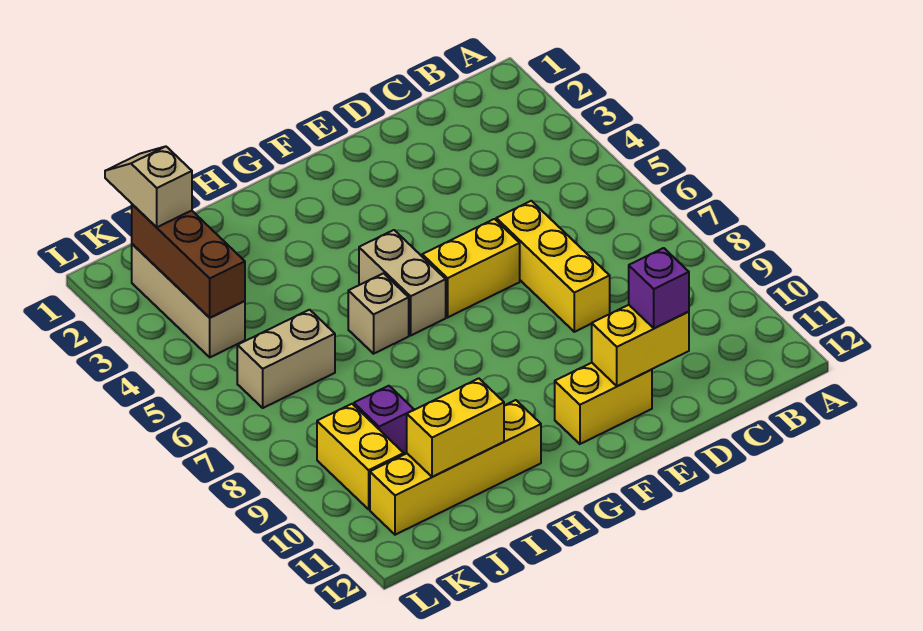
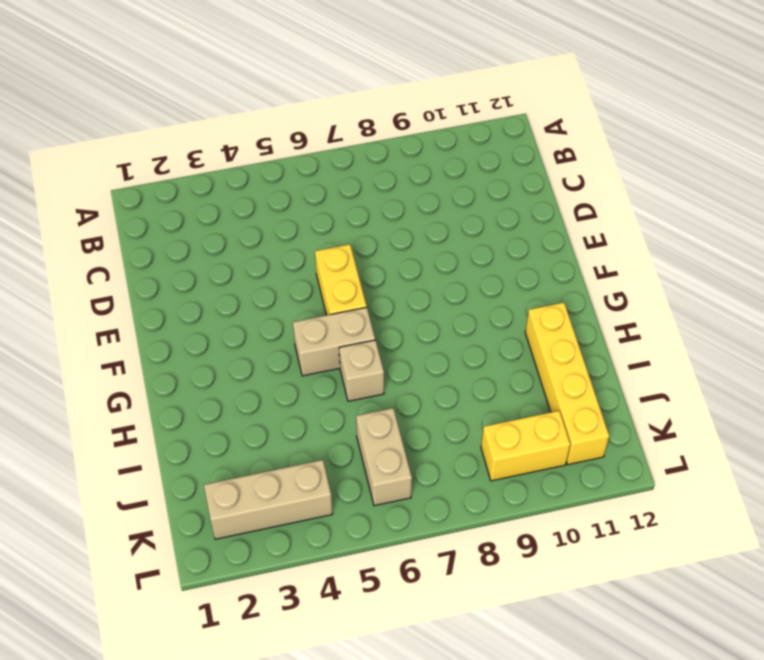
none -> yellow 1x3 brick [496,201,610,332]
none -> yellow 1x2 brick [555,363,652,444]
none -> purple 1x1 brick [354,386,414,454]

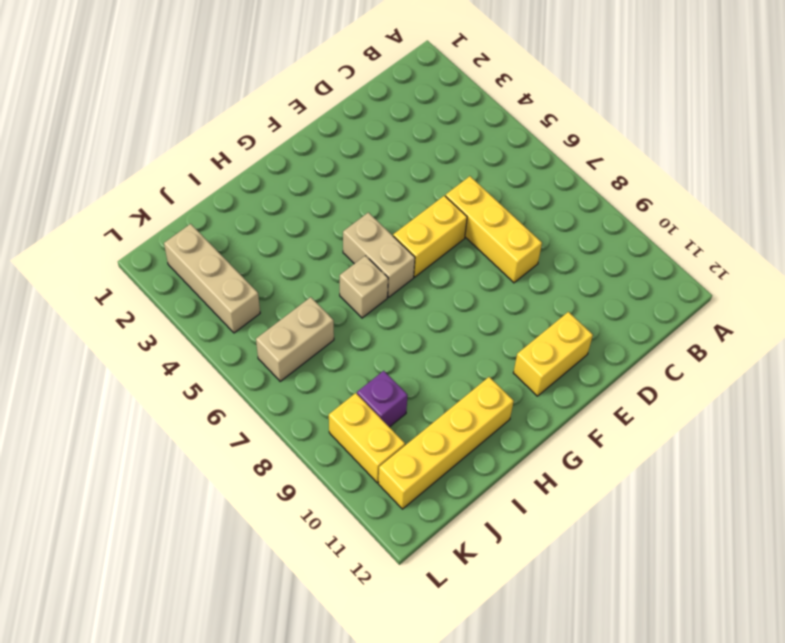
none -> yellow 1x2 brick [592,305,689,386]
none -> yellow 1x2 brick [407,378,504,477]
none -> brown 1x3 brick [132,204,245,318]

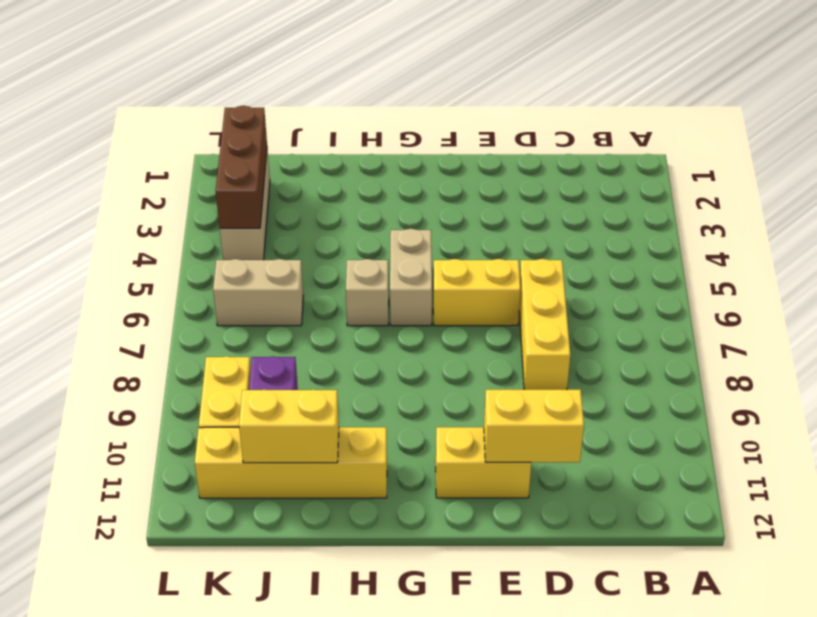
none -> purple 1x1 brick [629,248,689,328]
none -> tan 1x2 slope [105,146,192,227]

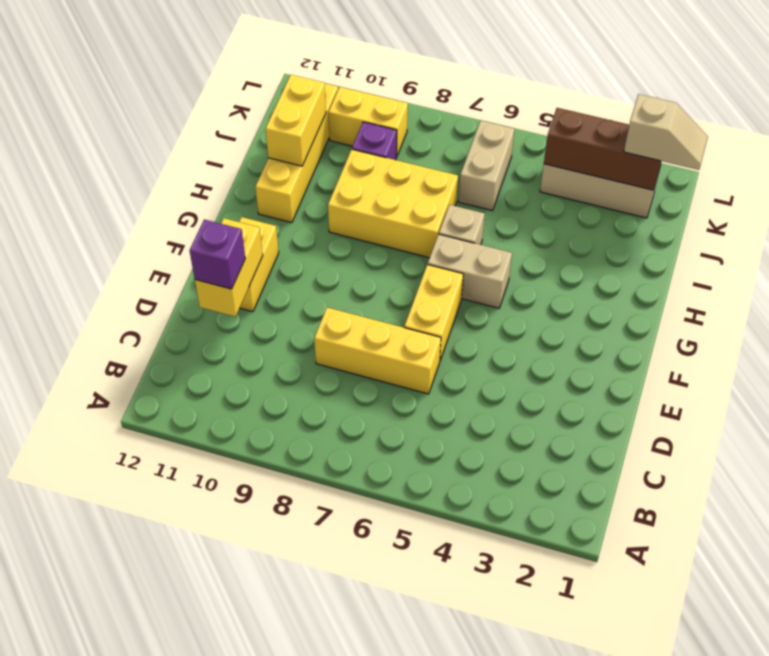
yellow 2x3 brick [328,149,458,258] -> none

